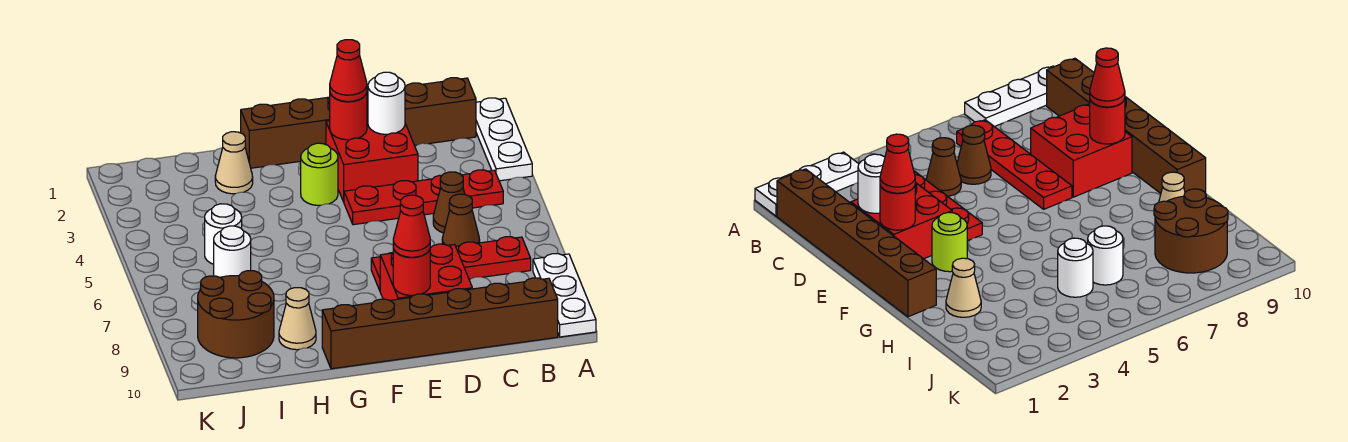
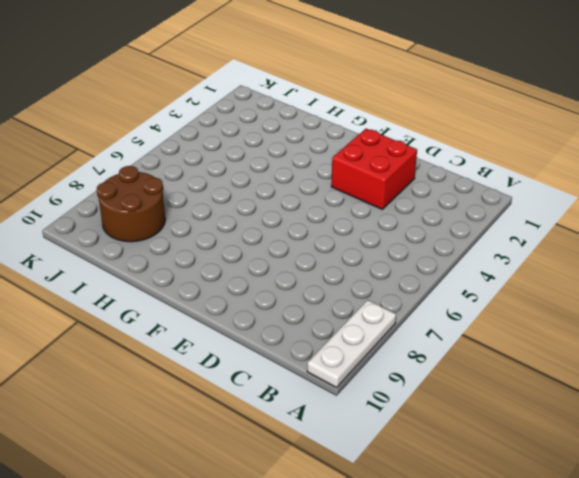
none -> white 1x3 plate [476,98,532,181]
none -> brown 1x6 brick [241,78,476,168]
none -> red 1x4 plate [344,170,503,225]

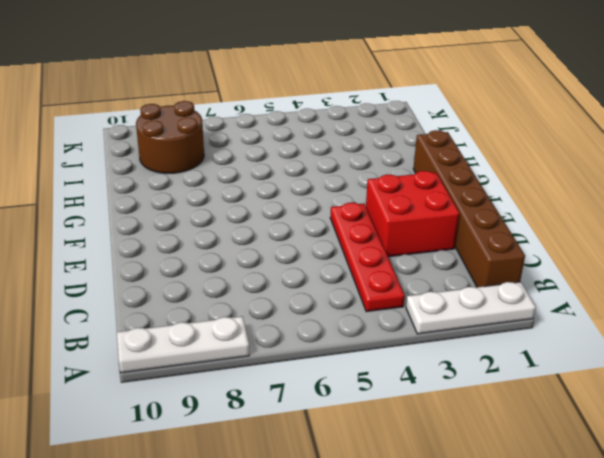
none -> red 1x4 plate [371,237,531,290]
none -> brown 1x6 brick [322,278,558,369]
none -> brown 1x1 cone [433,172,465,233]

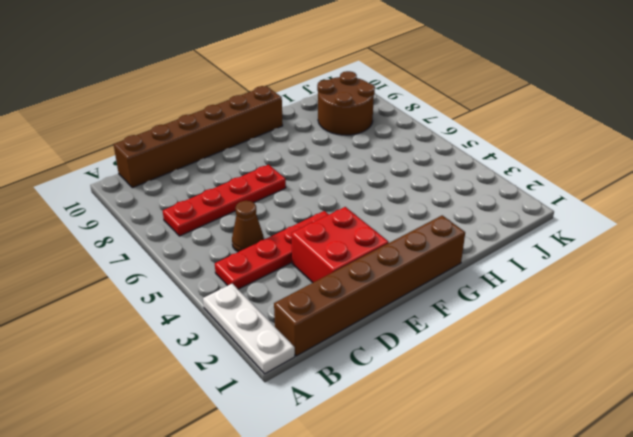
none -> white 1x3 plate [533,254,596,337]
none -> brown 1x1 cone [442,194,480,246]
none -> red 2x2 brick [380,244,472,300]

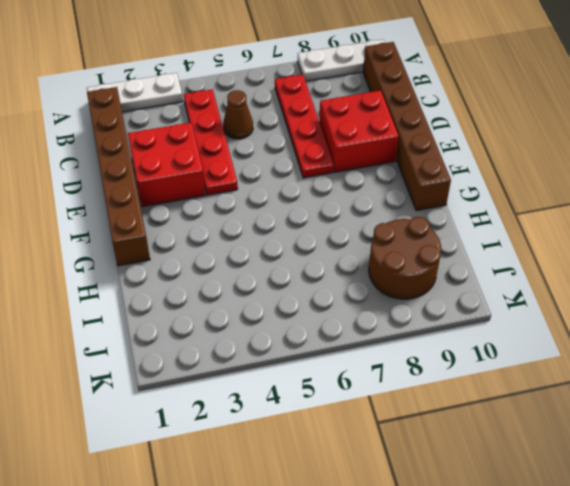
none -> brown 1x1 cone [442,194,480,246]
none -> lime 1x1 round brick [301,143,338,205]
none -> tan 1x1 cone [215,132,253,194]

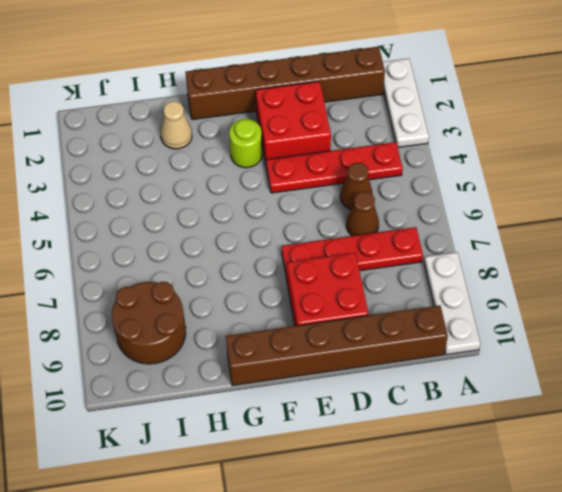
none -> tan 1x1 cone [279,288,316,350]
none -> white 1x1 round brick [205,204,242,264]
none -> white 1x1 round brick [214,226,251,277]

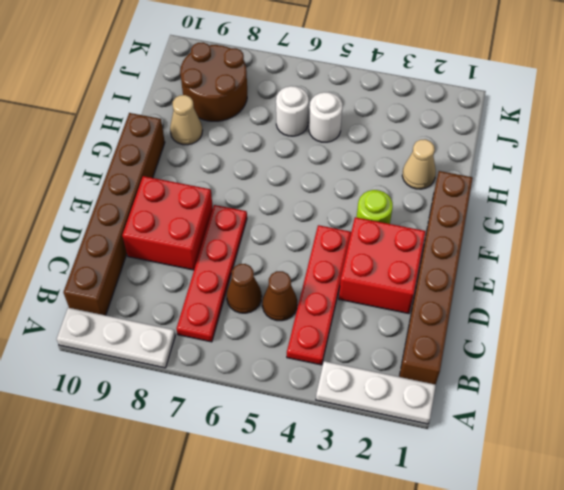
none -> white 1x1 round brick [368,72,405,134]
none -> red 1x1 round brick [330,93,367,140]
none -> red 1x1 round brick [393,248,430,296]

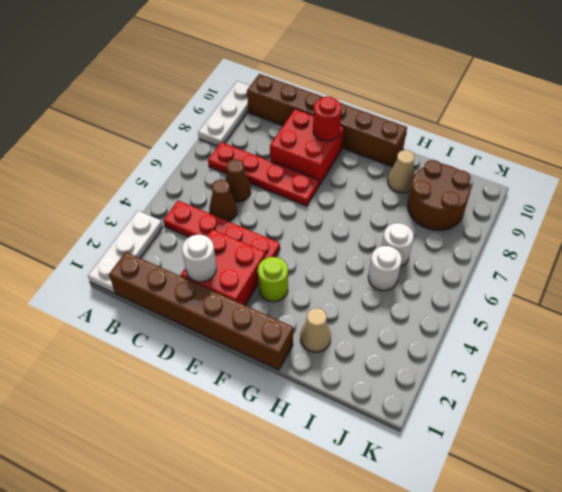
none -> red 1x1 round brick [330,93,367,140]
none -> red 1x1 cone [330,40,367,102]
none -> red 1x1 cone [393,195,431,257]

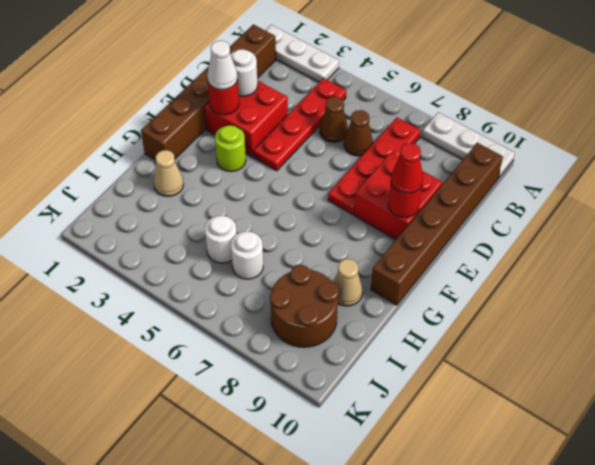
white 1x1 cone [207,41,237,90] -> red 1x1 cone [330,40,367,102]

